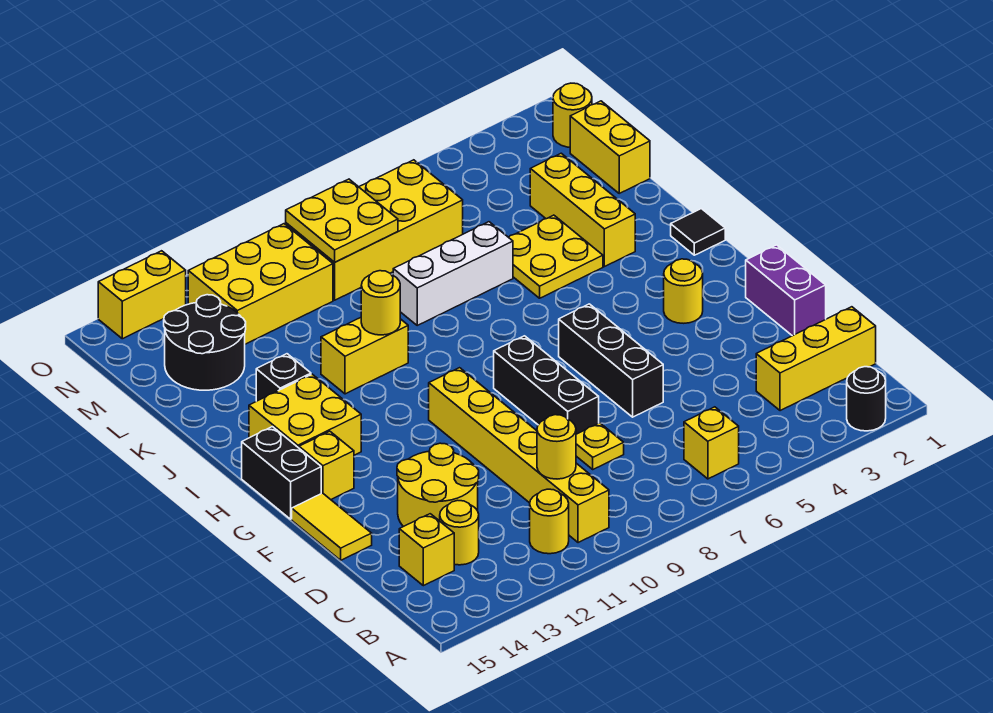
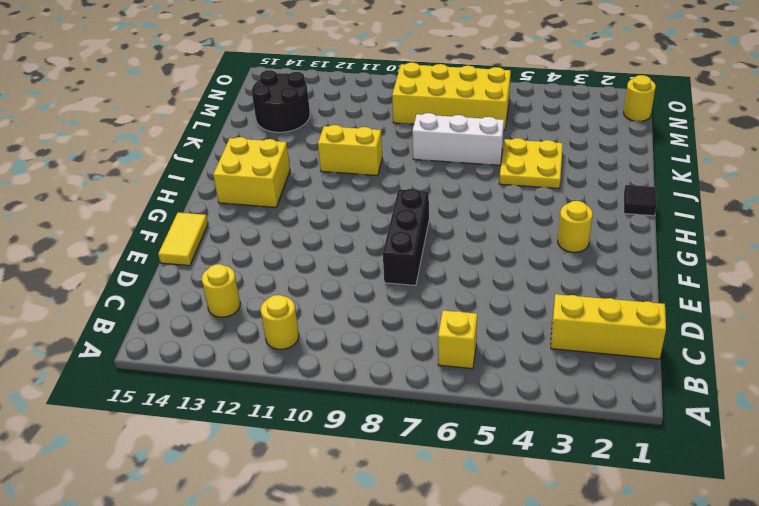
none -> black 1x1 round brick [847,367,886,431]
none -> yellow 1x6 brick [429,368,609,543]
none -> yellow 1x1 brick [399,514,454,586]
none -> yellow 1x1 plate [576,423,624,469]

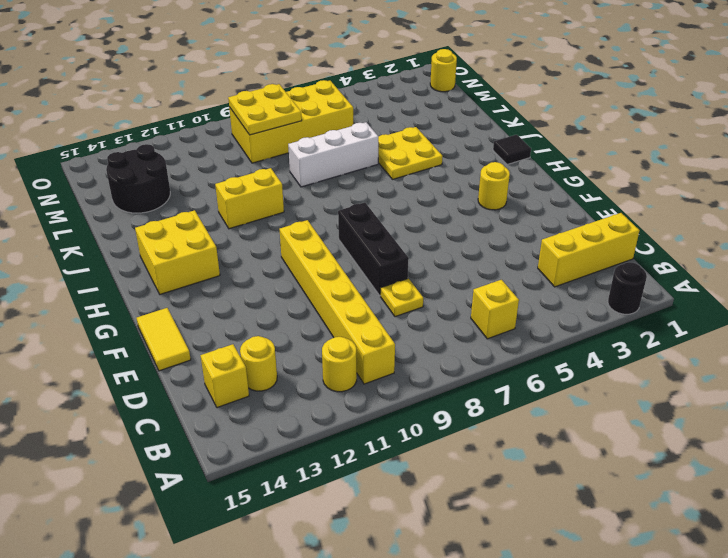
none -> yellow 2x2 round brick [397,443,479,527]
none -> purple 1x2 brick [746,245,826,336]
none -> black 1x3 brick [559,304,663,417]
none -> yellow 1x1 brick [299,431,354,499]

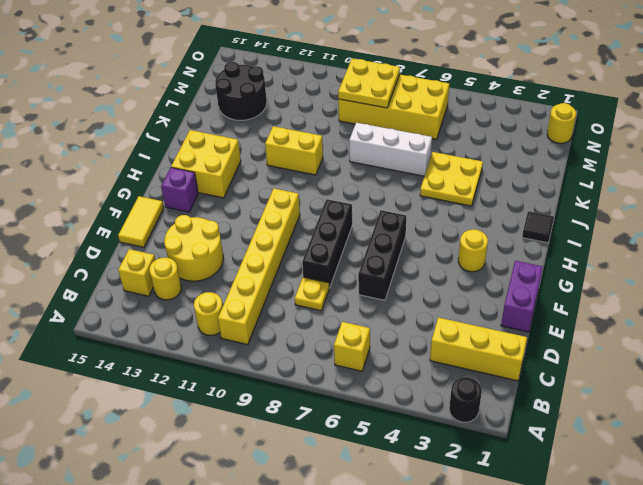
purple 1x1 brick [161,168,198,212] -> yellow 1x1 brick [299,431,354,499]
none -> black 1x2 brick [242,427,321,519]
none -> yellow 1x3 brick [530,153,635,267]
none -> black 1x1 brick [256,354,311,401]
none -> yellow 1x2 brick [570,101,650,193]

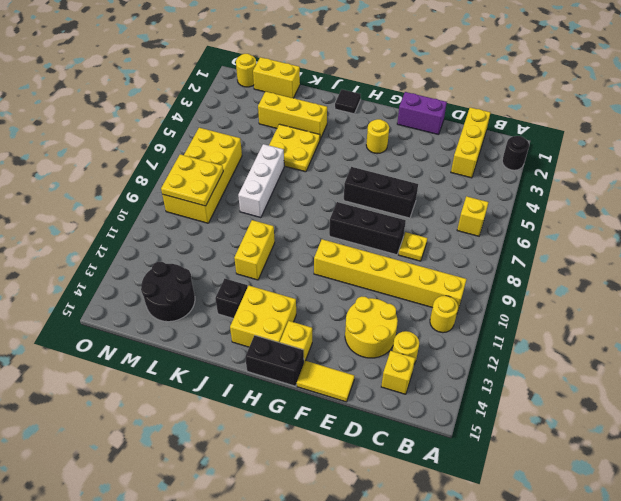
none -> yellow 2x3 brick [188,224,333,344]
none -> yellow 1x2 brick [98,251,186,339]
none -> yellow 1x1 round brick [537,415,576,479]
none -> yellow 1x1 round brick [361,271,400,335]

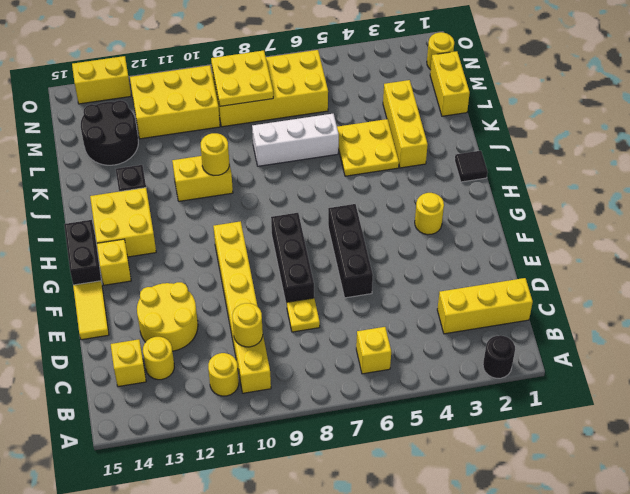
none -> purple 1x2 brick [746,245,826,336]

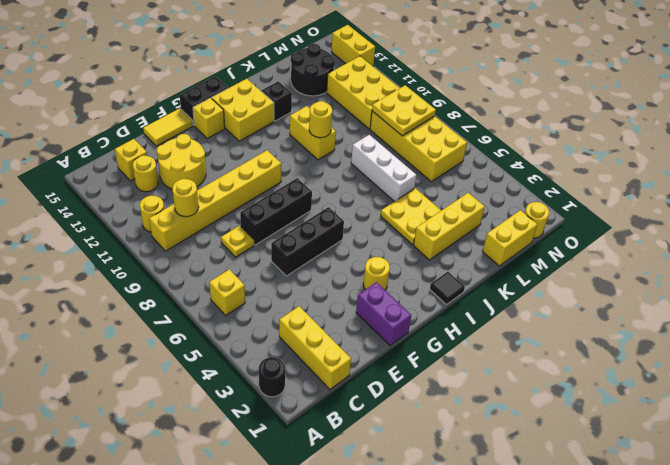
purple 1x2 brick [356,282,411,346] -> purple 1x2 brick turned to [746,245,826,336]

